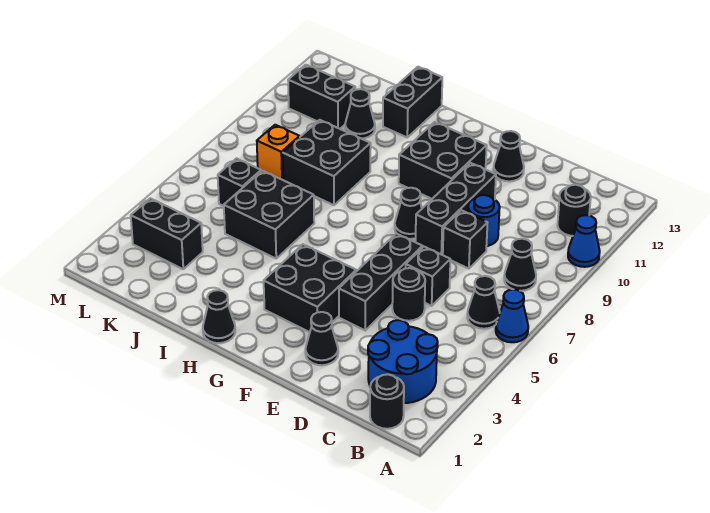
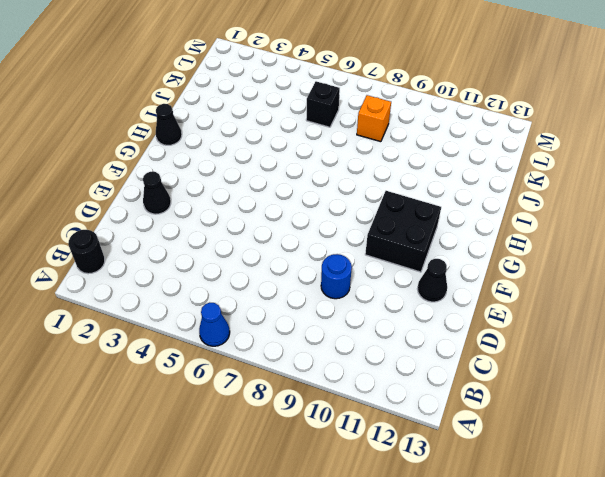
none -> blue 1x1 cone [568,215,600,267]
none -> blue 2x2 round brick [368,320,438,403]
none -> black 1x1 cone [467,276,500,329]

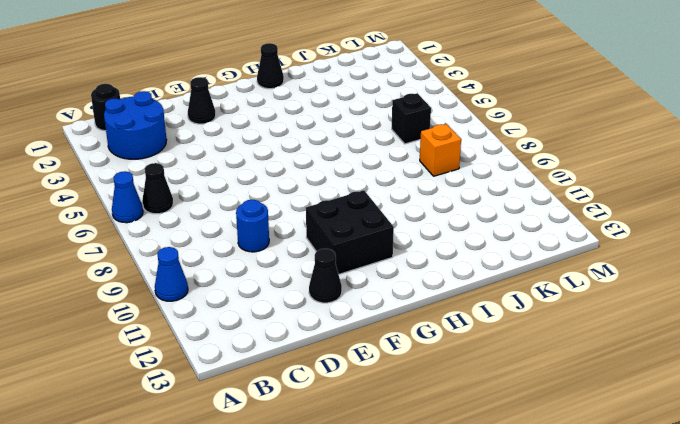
none -> black 1x1 cone [504,239,536,291]
none -> black 1x1 round brick [558,185,591,236]
none -> black 1x1 round brick [392,268,425,321]

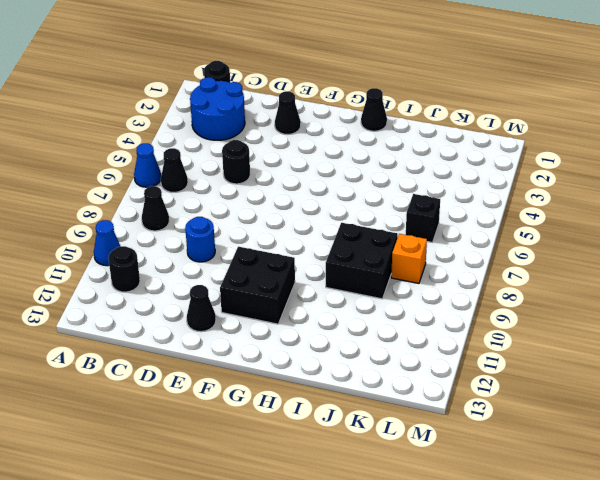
none -> black 1x1 brick [406,247,450,306]
none -> black 1x1 brick [443,210,487,269]
none -> black 1x3 brick [339,233,423,330]

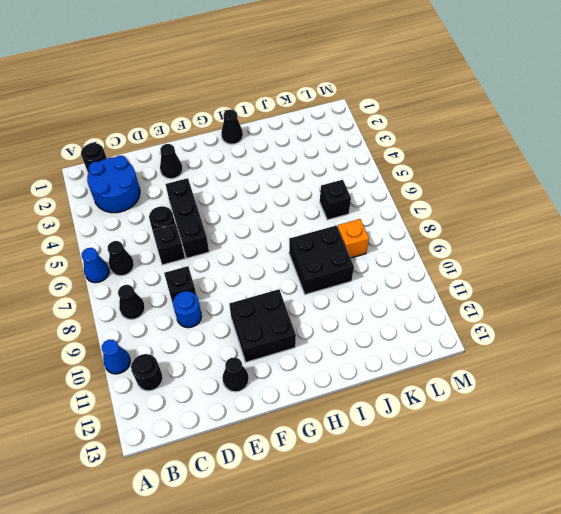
none -> black 1x3 brick [415,163,496,255]
none -> black 2x2 brick [264,244,356,332]
none -> black 1x1 cone [395,188,422,239]

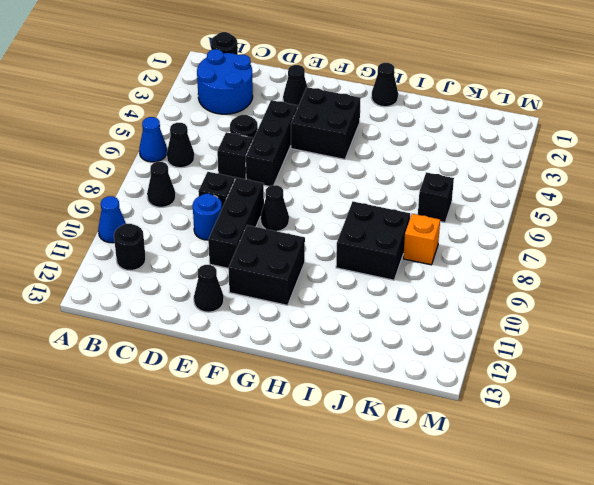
none -> black 2x2 brick [224,171,314,258]
none -> black 1x2 brick [383,67,442,137]
none -> black 1x1 cone [345,89,375,139]

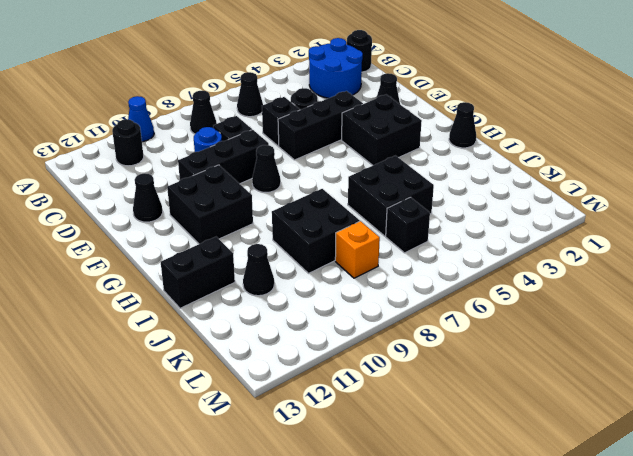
none -> blue 1x1 cone [496,289,528,342]
none -> black 1x2 brick [131,198,203,269]
none -> black 1x2 brick [288,65,355,129]

